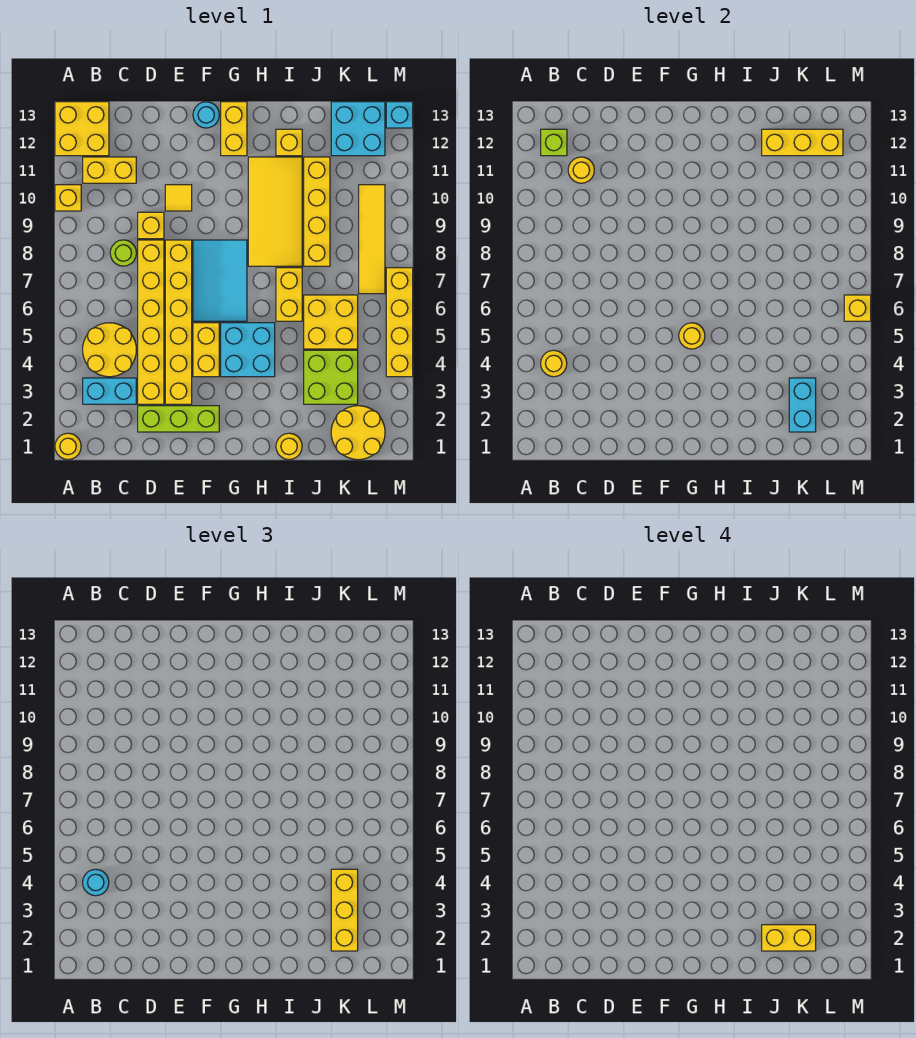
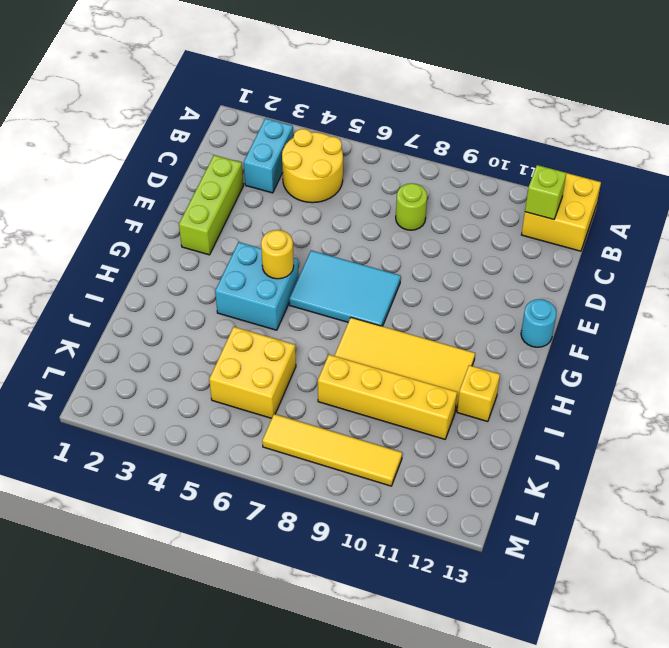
none -> yellow 1x1 round brick [55,433,81,460]
none -> yellow 1x1 brick [55,185,81,211]
none -> yellow 1x2 brick [83,157,136,183]
none -> yellow 1x6 brick [138,240,164,404]

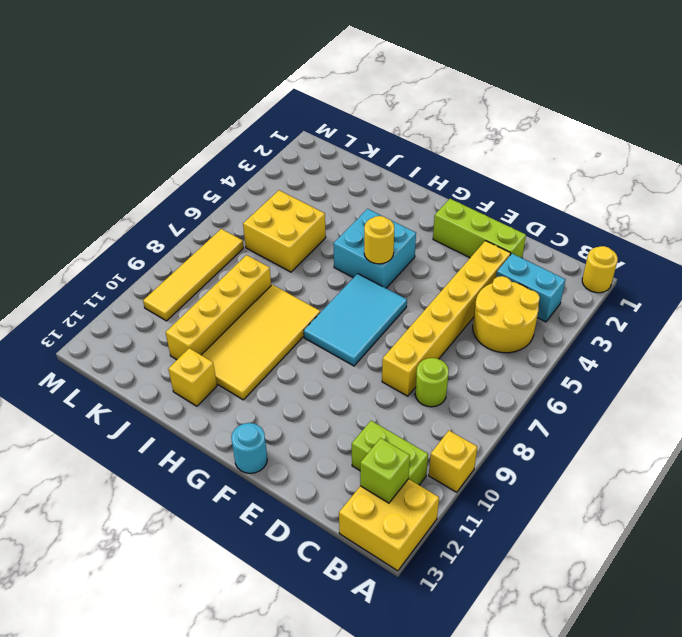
lime 1x2 brick [352,421,428,485] -> yellow 1x2 brick [83,157,136,183]
none -> yellow 1x1 brick [138,212,164,239]
none -> yellow 1x6 brick [165,240,192,404]
none -> yellow 1x1 tile [165,185,192,211]
none -> yellow 1x2 brick [193,323,219,377]

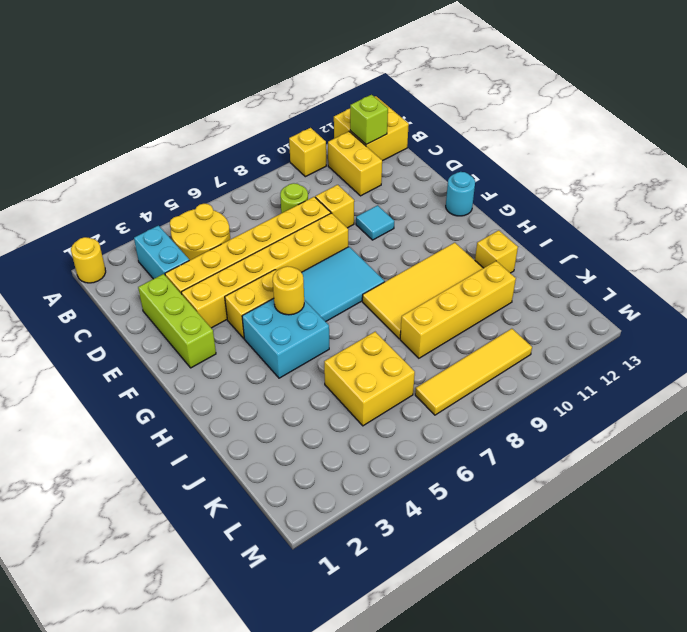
cyan 1x1 tile [356,205,394,240] -> yellow 1x1 tile [165,185,192,211]
none -> yellow 1x2 brick [221,102,247,156]
none -> yellow 1x1 round brick [276,433,302,460]
none -> yellow 1x2 brick [276,268,302,321]
none -> lime 2x2 brick [304,350,358,404]

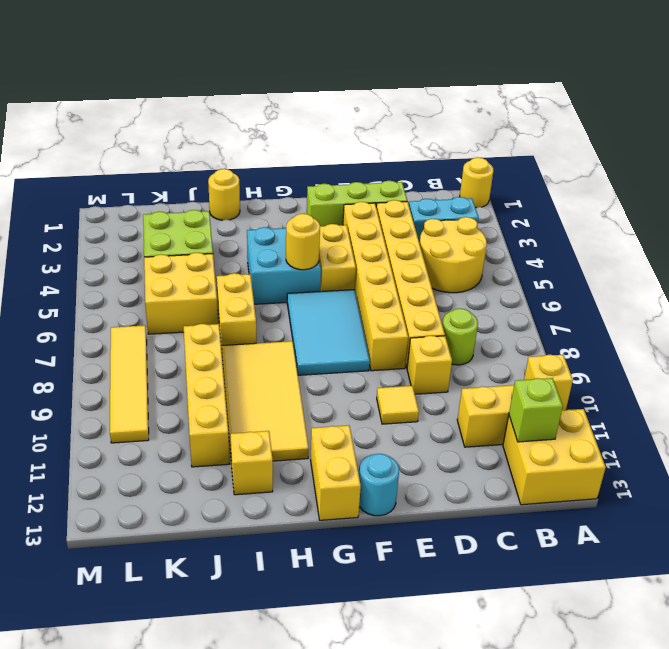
none -> yellow 2x2 round brick [331,406,385,460]
none -> cyan 2x2 brick [331,102,385,156]
none -> yellow 1x4 brick [386,268,413,377]
none -> cyan 1x1 brick [386,102,413,128]

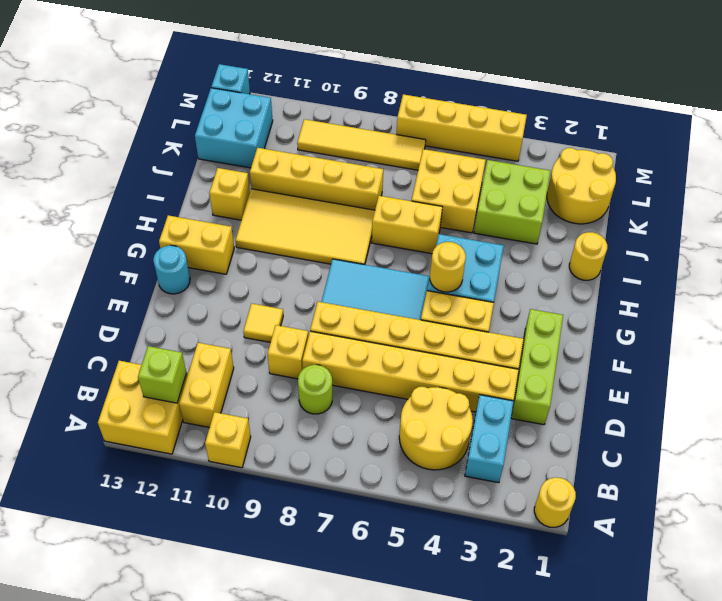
none -> yellow 1x1 round brick [541,350,567,377]
none -> yellow 1x1 round brick [568,157,594,183]
none -> yellow 1x3 brick [762,129,843,156]
none -> cyan 1x2 brick [789,378,816,432]

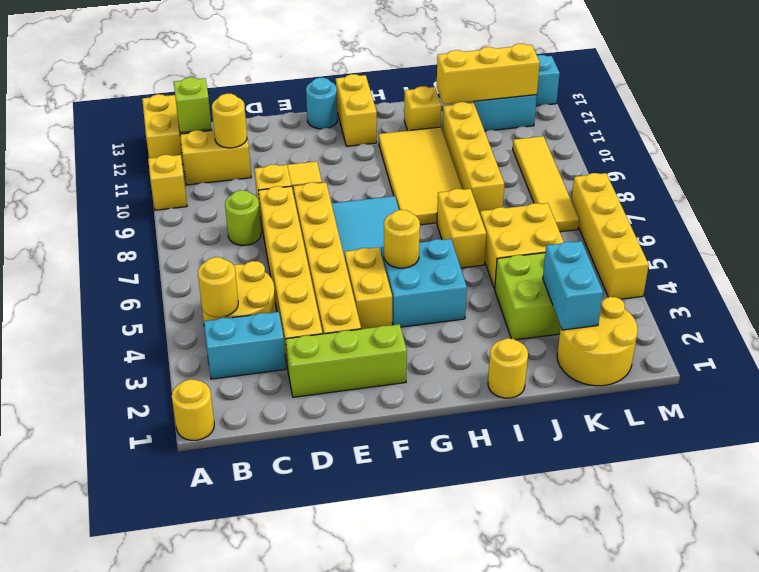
none -> yellow 1x1 brick [844,295,871,321]
none -> cyan 1x1 round brick [83,869,109,896]
none -> yellow 1x3 brick [331,869,358,951]
none -> yellow 1x2 brick [762,925,816,951]

